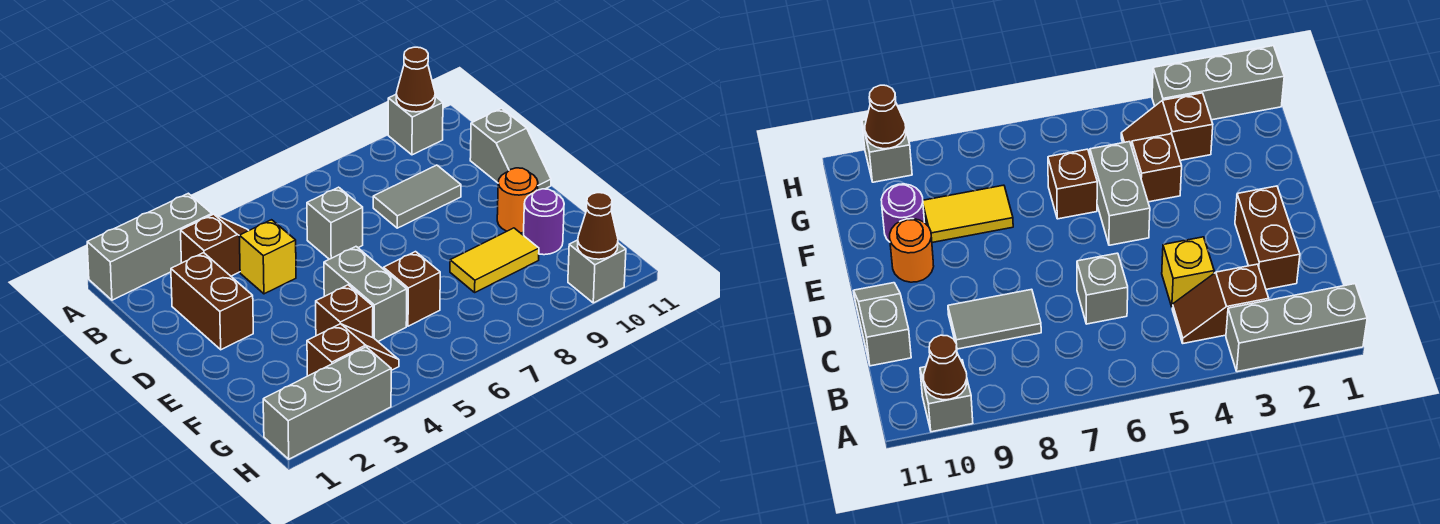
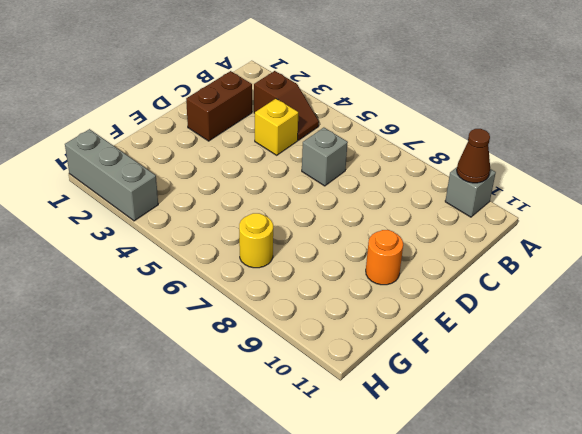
yellow 1x1 round brick [239,213,273,268] -> none
none -> grey 1x3 brick [87,193,212,300]
none -> grey 1x2 tile [373,165,461,228]
none -> grey 1x2 slope [470,108,551,190]

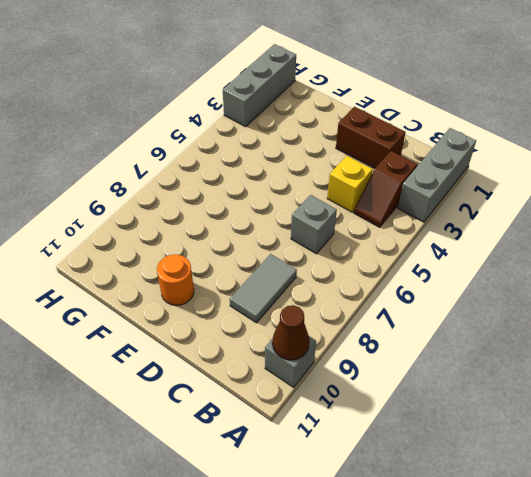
none -> grey 1x2 slope [470,108,551,190]
none -> grey 1x2 brick [324,247,407,341]
none -> brown 1x1 brick [316,285,373,337]

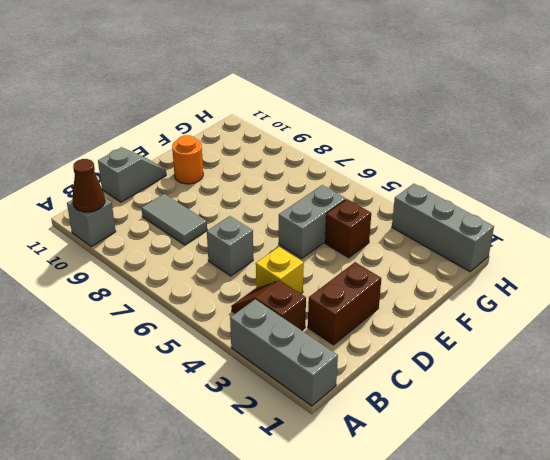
none -> brown 1x1 brick [384,252,440,326]
none -> yellow 1x2 tile [450,228,539,292]
none -> purple 1x1 round brick [524,189,564,255]

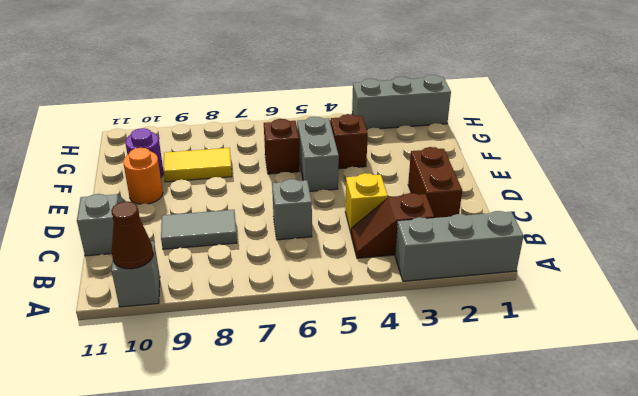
none -> brown 1x2 slope [307,324,399,376]
none -> grey 1x1 brick [568,240,626,303]
none -> brown 1x1 cone [578,193,618,259]

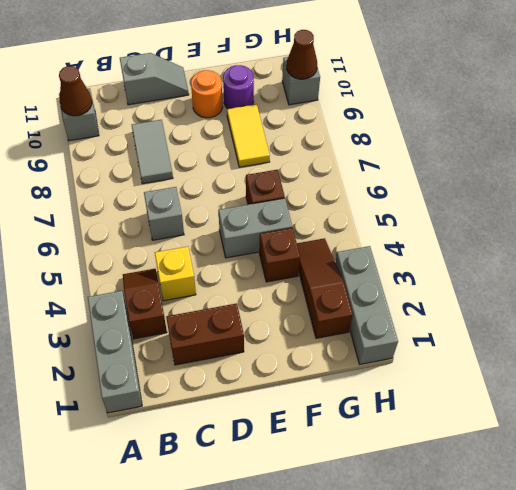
brown 1x3 slope [297,238,353,338] -> brown 1x2 slope [307,324,399,376]

